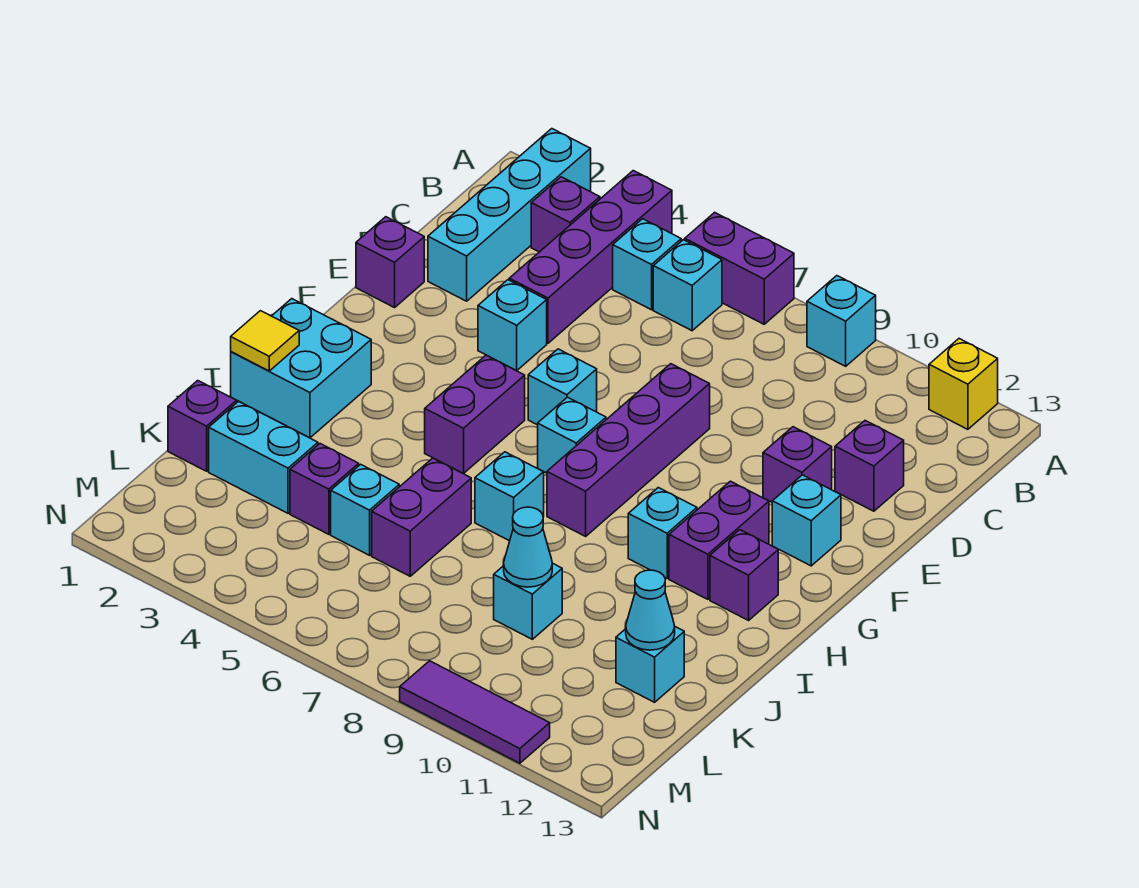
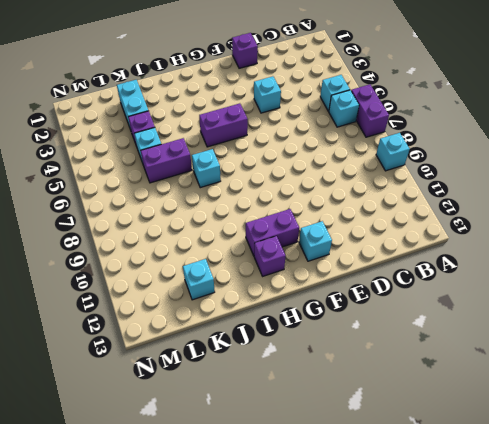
none -> cyan 1x4 brick [428,129,591,301]
none -> purple 1x4 brick [509,171,672,343]
none -> yellow 1x1 brick [929,339,998,429]
none -> purple 1x1 brick [531,177,600,252]

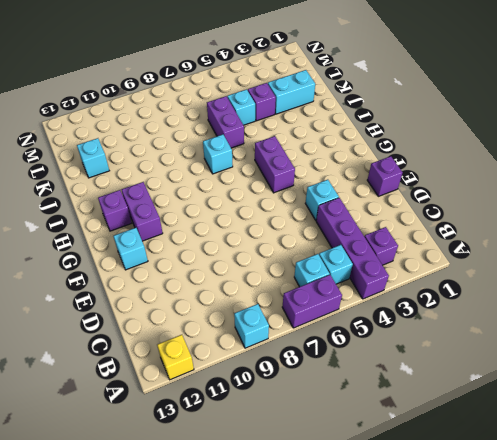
none -> cyan 1x4 brick [428,129,591,301]
none -> purple 1x1 brick [835,421,904,511]
none -> purple 1x4 brick [547,364,710,536]
none -> purple 1x1 brick [763,427,832,502]

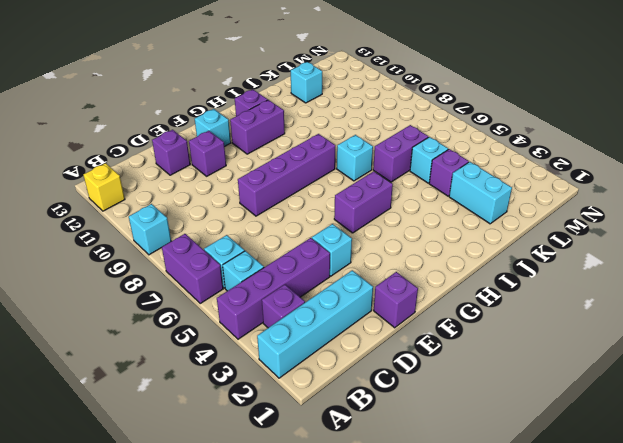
none -> cyan 1x1 brick [528,349,597,425]
none -> cyan 1x1 brick [538,397,606,473]
none -> cyan 2x2 brick [231,299,371,438]
none -> cyan 1x1 brick [628,488,697,578]

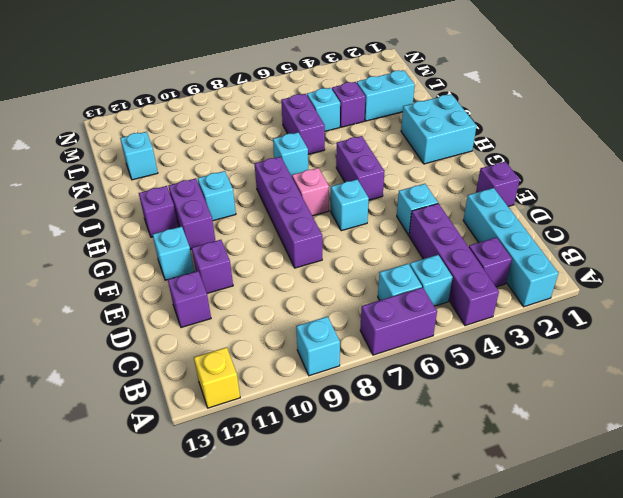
pink 1x1 brick [292,168,329,216] -> cyan 1x1 brick [538,397,606,473]
none -> purple 1x1 brick [168,381,237,471]
none -> cyan 1x1 brick [494,563,562,639]
none -> purple 1x3 tile [400,661,550,763]
none -> yellow 1x1 tile [231,311,299,371]

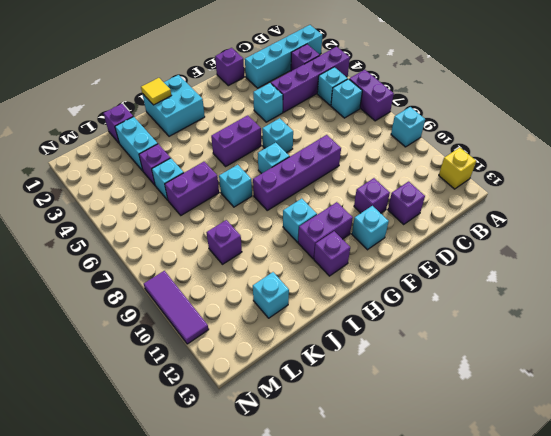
purple 1x1 brick [207,220,242,264] -> cyan 1x1 brick [494,563,562,639]
none -> cyan 1x1 cone [503,507,552,587]
none -> cyan 1x1 cone [626,570,675,650]

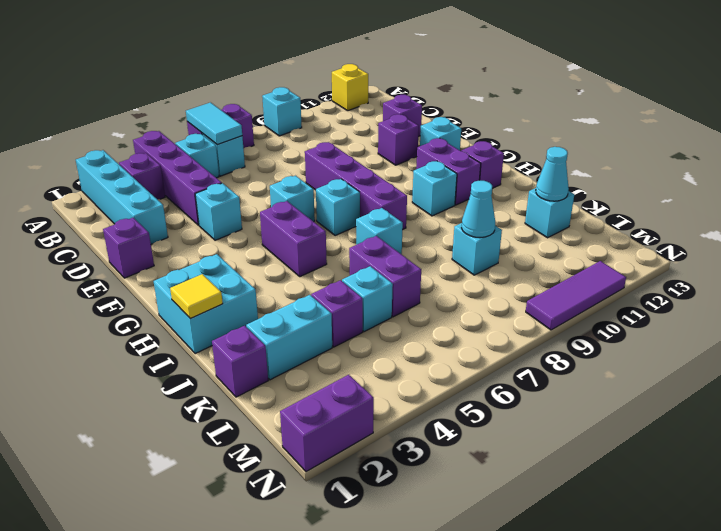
cyan 1x2 tile [186,102,242,145] -> none
purple 1x2 brick [280,375,374,472] -> none

